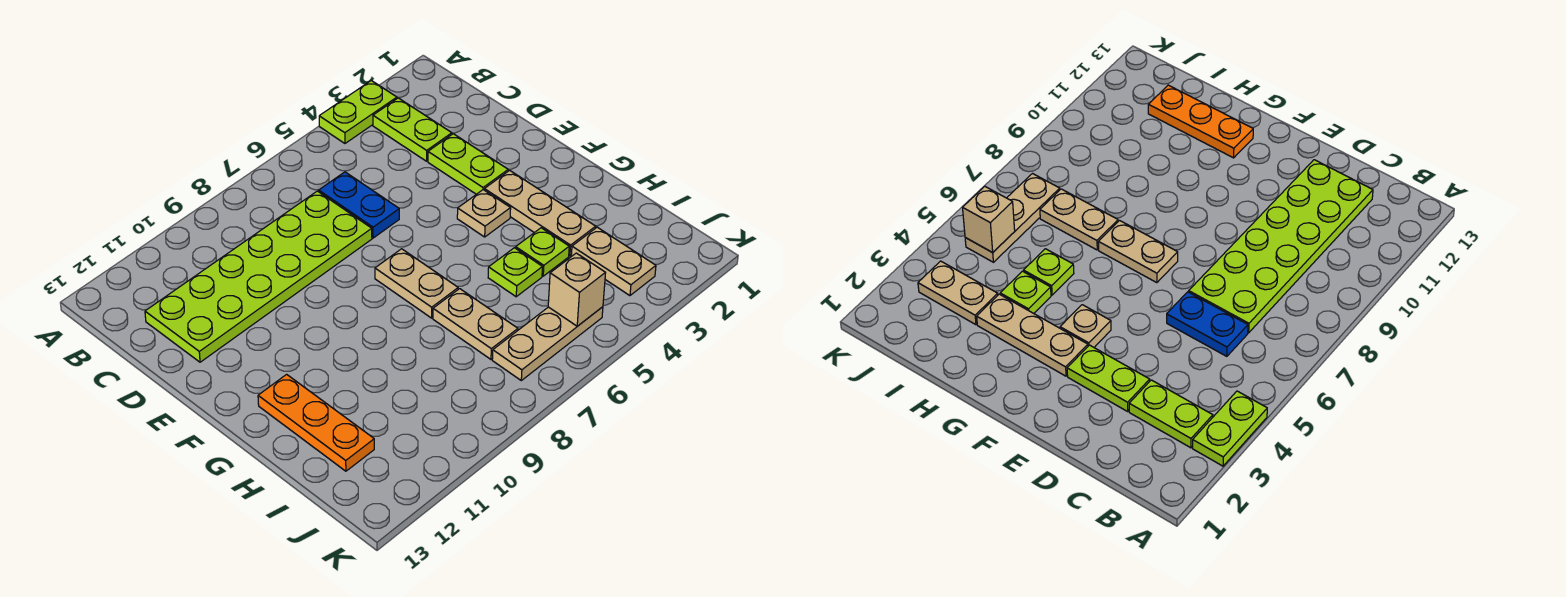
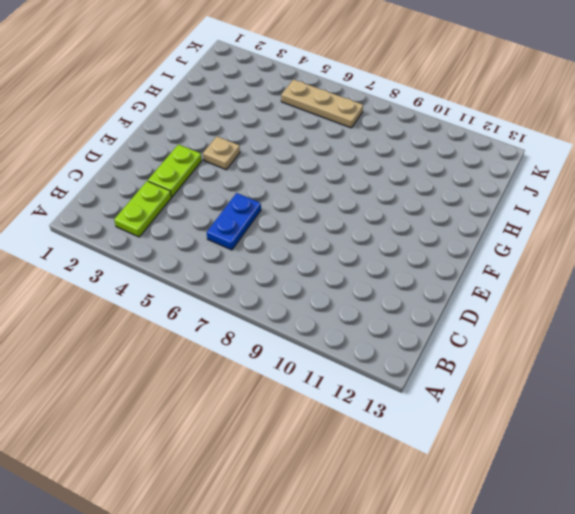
none -> lime 1x2 plate [319,81,397,143]
none -> lime 2x6 plate [145,191,372,362]
none -> tan 1x3 plate [484,170,596,256]

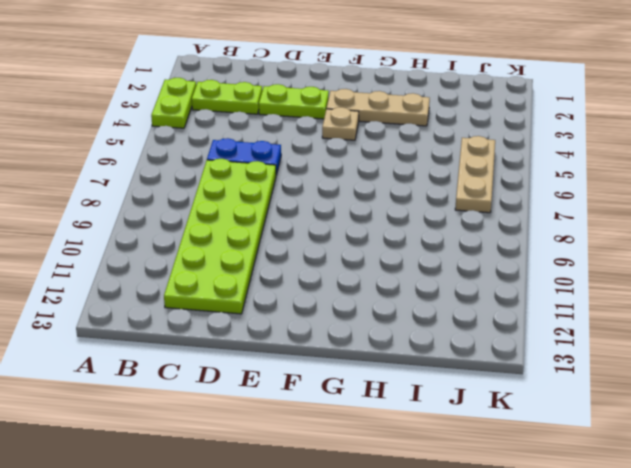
none -> tan 1x2 plate [375,249,458,318]
none -> orange 1x3 plate [258,374,374,471]
none -> lime 1x1 plate [516,228,569,276]

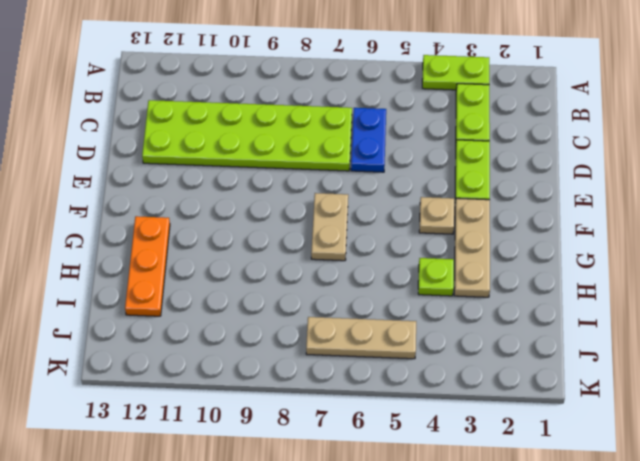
none -> lime 1x1 plate [488,248,543,297]
none -> tan 1x2 plate [433,289,518,359]
none -> tan 1x2 plate [571,227,656,296]

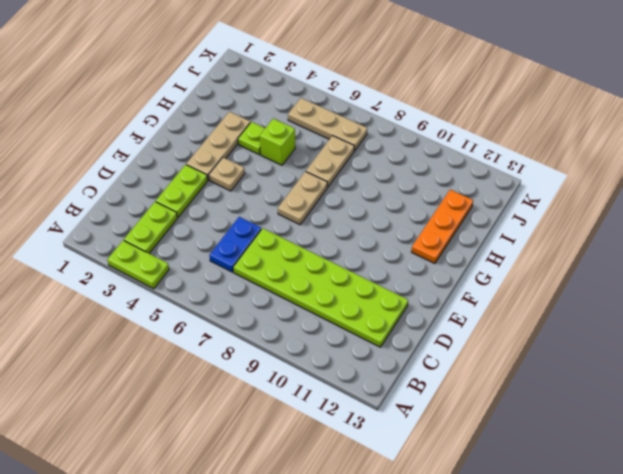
lime 1x1 brick [260,119,295,165] -> lime 1x1 plate [488,248,543,297]
none -> tan 1x2 plate [571,227,656,296]
none -> tan 1x1 brick [548,253,605,326]

